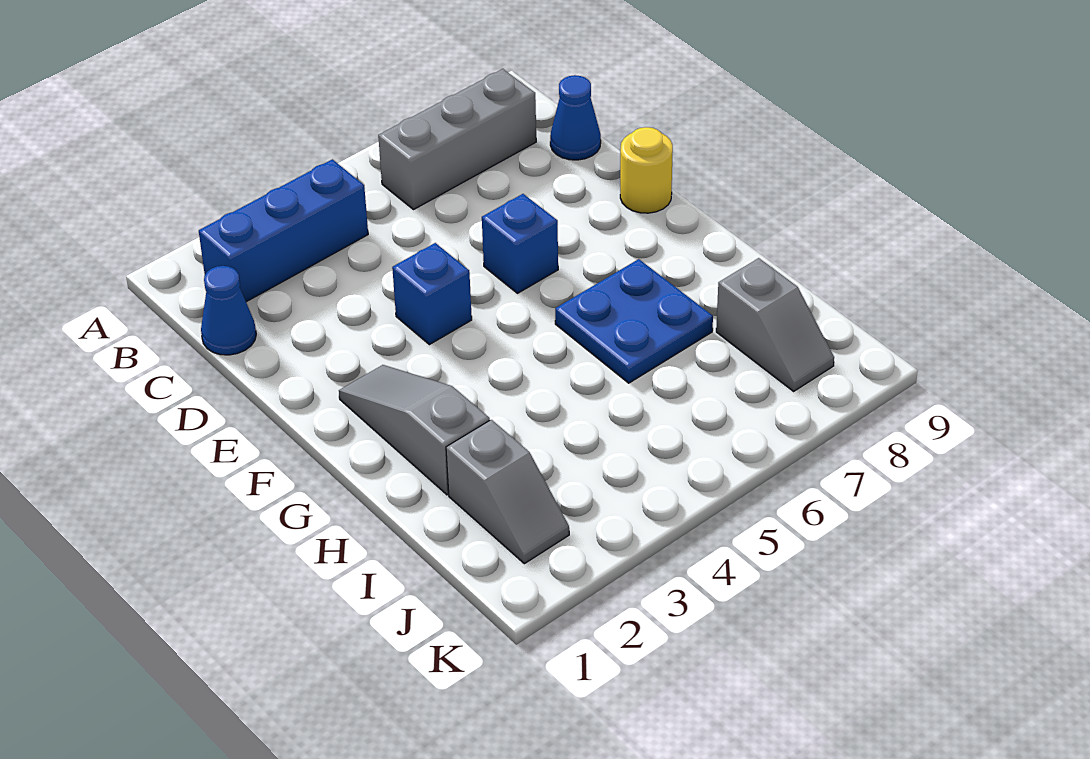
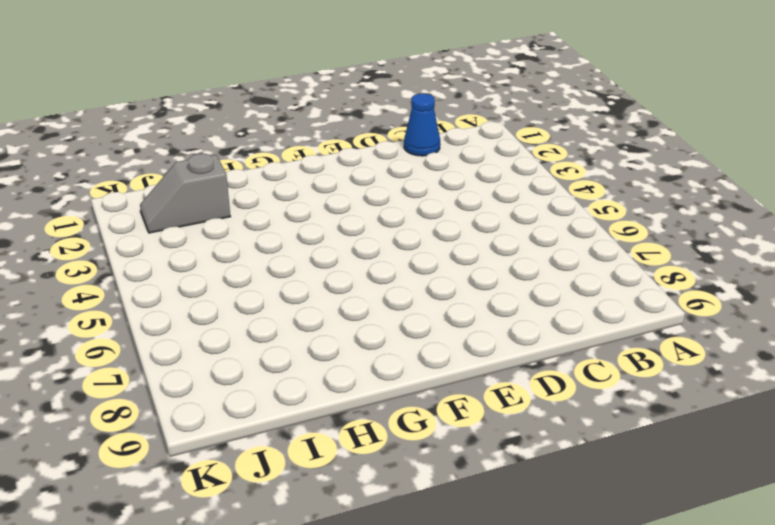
none -> blue 1x3 brick [199,159,368,302]
none -> grey 1x3 brick [378,69,536,209]

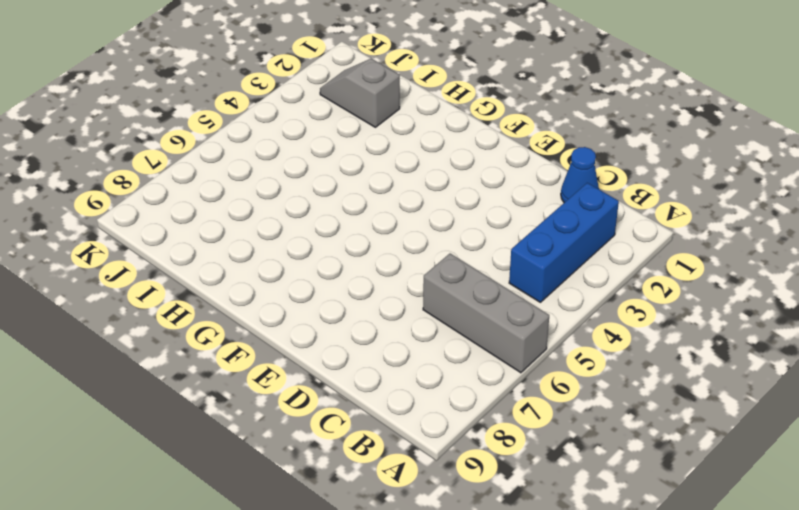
grey 1x3 brick [423,254,549,373] -> grey 1x3 brick turned to [378,69,536,209]
none -> blue 1x1 cone [550,75,601,160]
none -> blue 1x1 brick [392,243,472,345]

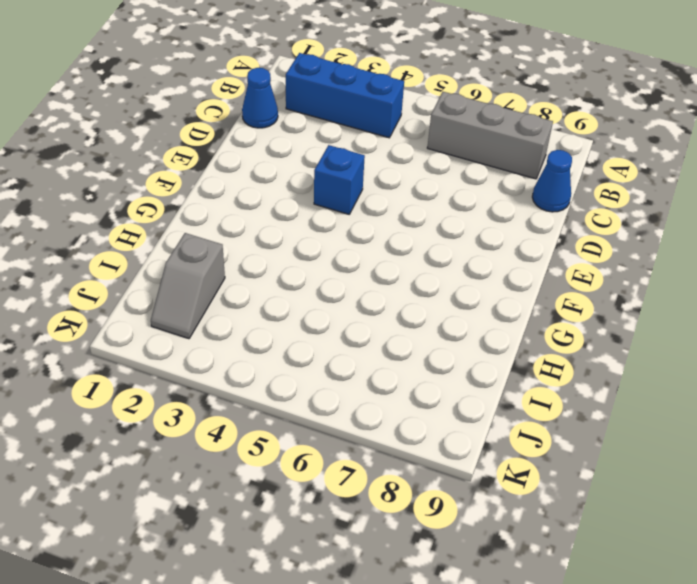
none -> blue 1x1 brick [482,194,558,293]
none -> yellow 1x1 round brick [620,127,673,213]

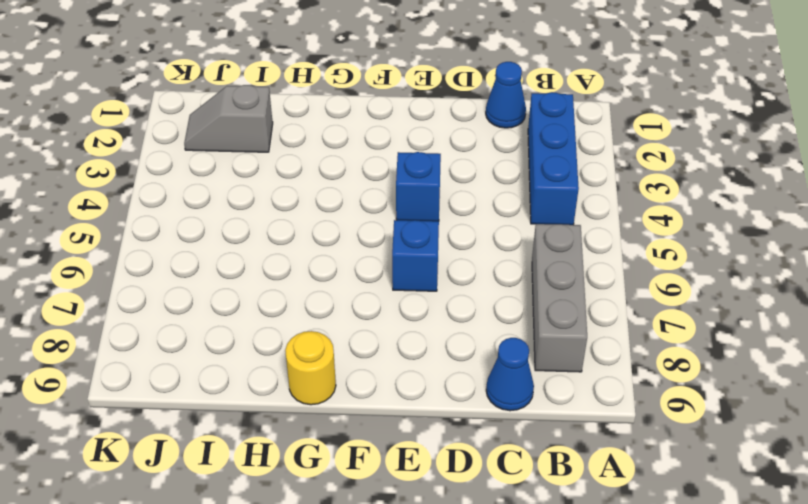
yellow 1x1 round brick [285,331,336,405] -> yellow 1x1 round brick moved to [620,127,673,213]
none -> grey 1x3 slope [339,365,490,495]
none -> blue 2x2 plate [555,259,713,383]

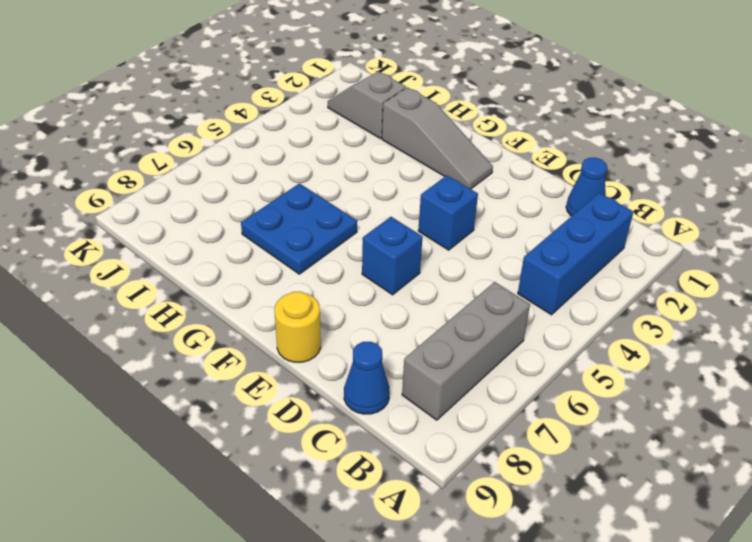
none -> grey 1x2 slope [716,258,834,391]

